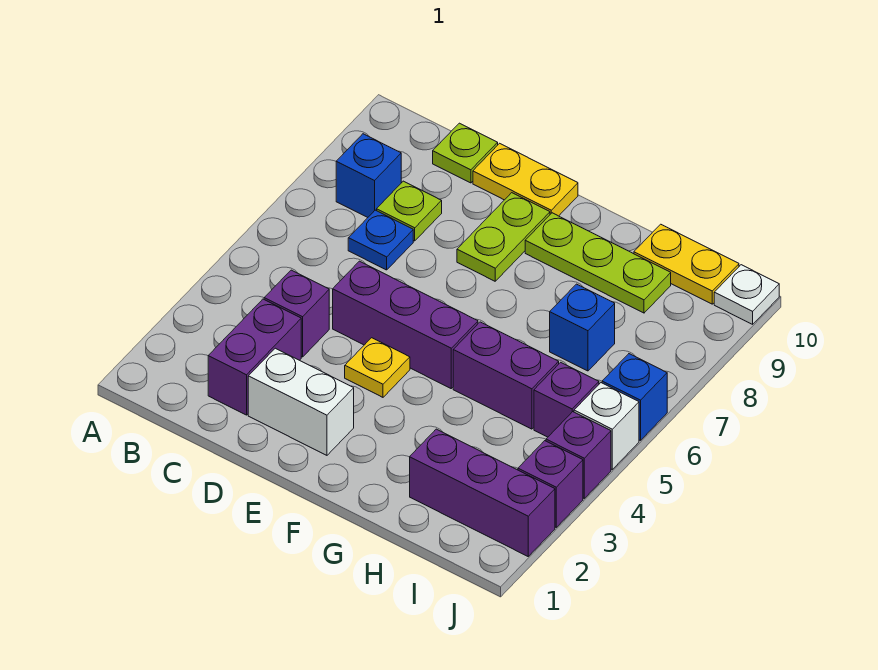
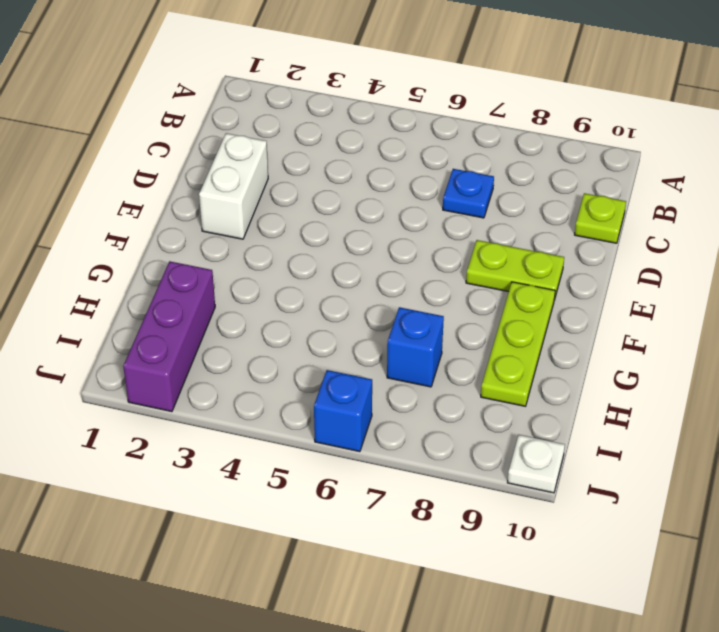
none -> blue 1x1 brick [336,134,401,217]
none -> purple 1x2 brick [208,299,301,415]
none -> purple 1x1 brick [264,270,329,357]

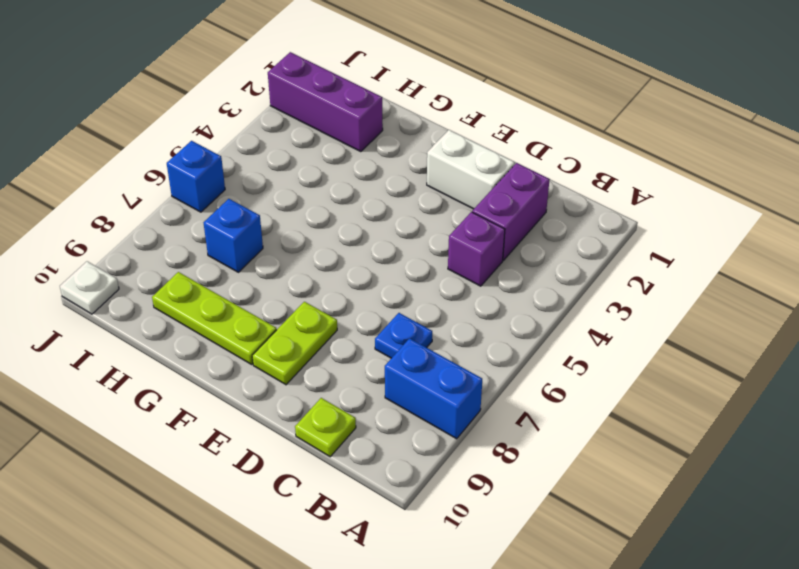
blue 1x2 brick [385,338,482,439] -> blue 1x1 brick [336,134,401,217]
none -> lime 1x1 plate [377,181,442,241]
none -> purple 1x3 brick [333,261,478,388]
none -> yellow 1x2 plate [473,143,578,216]

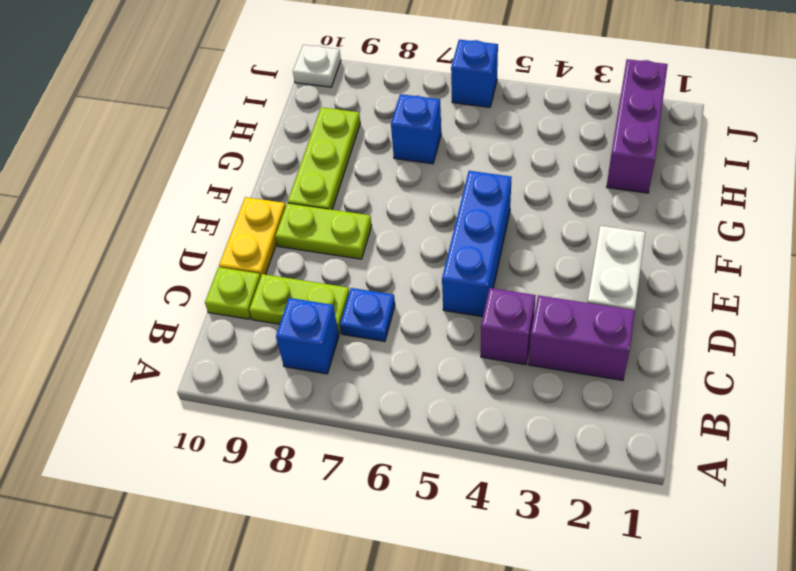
lime 1x2 plate [249,274,350,334] -> lime 1x1 plate [377,181,442,241]
blue 1x3 brick [442,171,512,317] -> purple 1x3 brick [333,261,478,388]
none -> yellow 1x1 plate [345,338,410,397]
none -> purple 1x2 brick [453,322,559,429]
none -> yellow 1x2 plate [634,224,739,304]

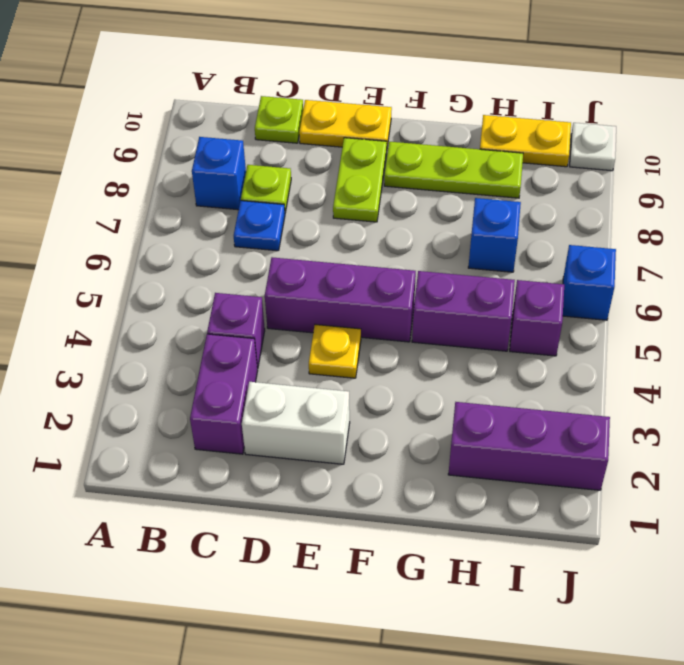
none -> purple 1x1 brick [518,441,583,527]
none -> purple 1x1 brick [546,412,611,498]
none -> white 1x1 brick [574,383,639,469]

